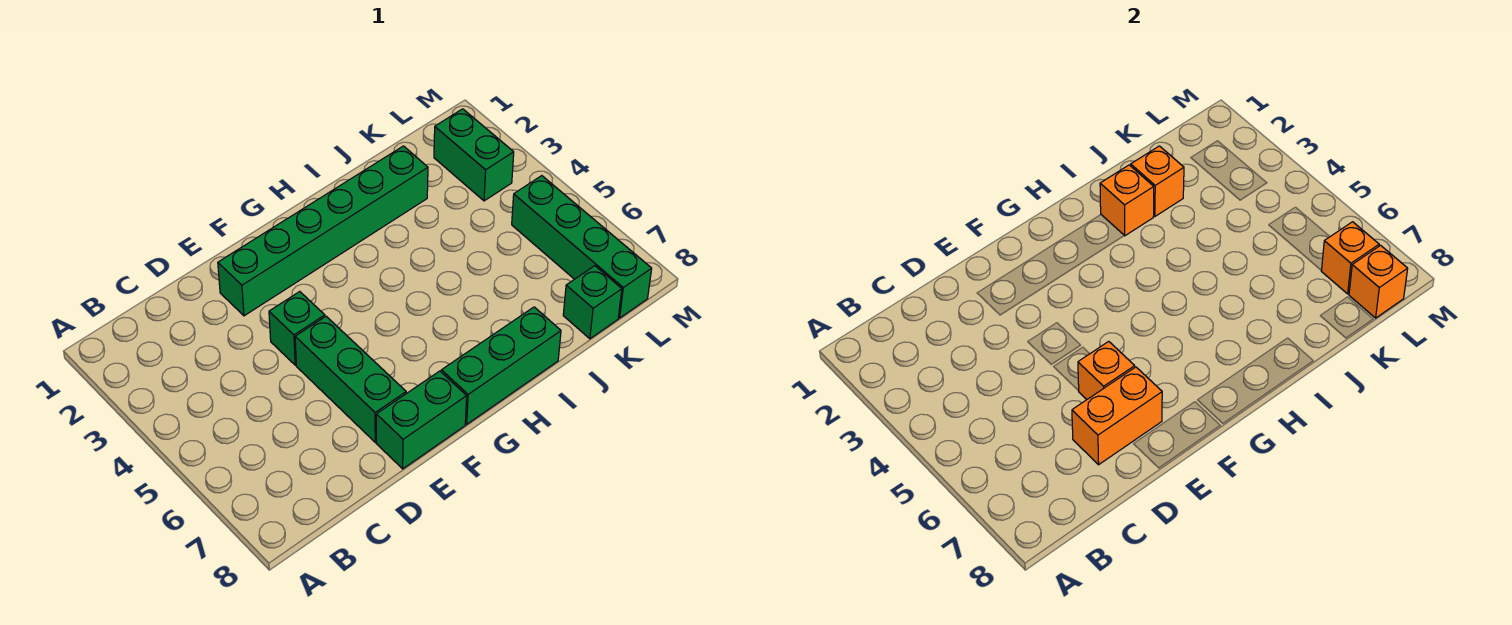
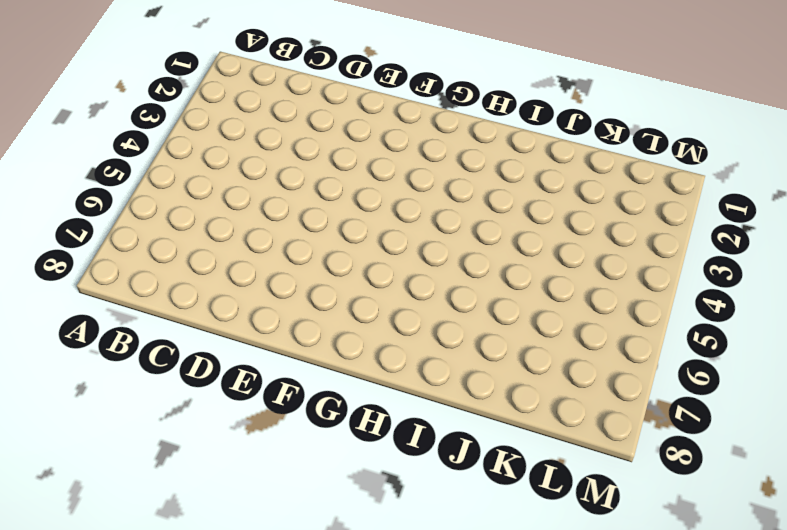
none -> green 1x6 brick [218,146,428,316]
none -> green 1x1 brick [269,292,325,365]
none -> green 1x3 brick [295,316,406,442]

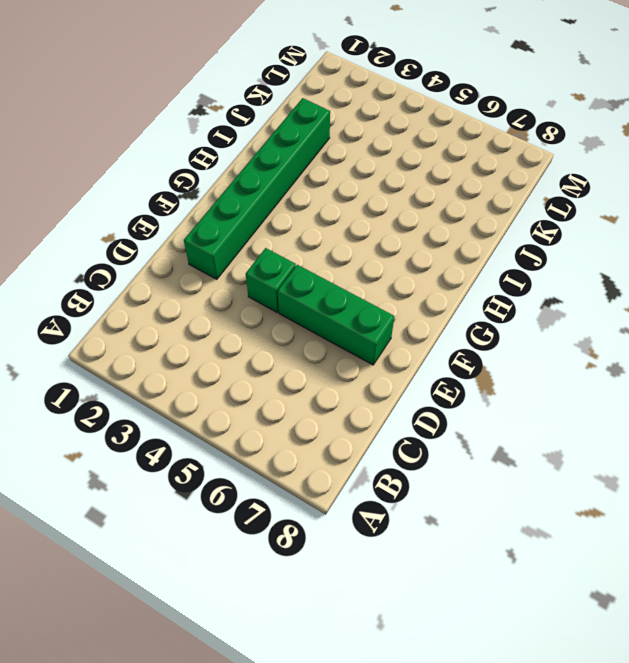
none -> green 1x2 brick [376,371,467,469]
none -> green 1x3 brick [441,307,561,424]
none -> green 1x1 brick [563,266,622,339]

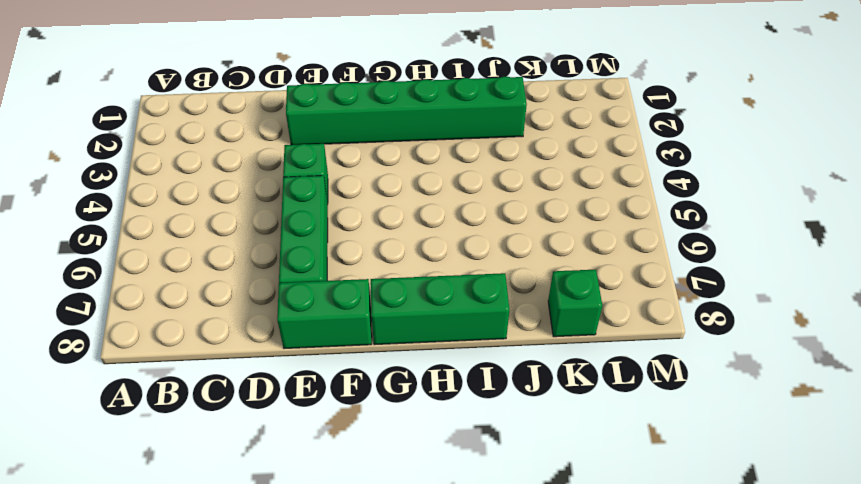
none -> green 1x2 brick [434,109,514,201]
none -> green 1x4 brick [512,176,652,318]
none -> orange 1x2 brick [1072,367,1162,465]

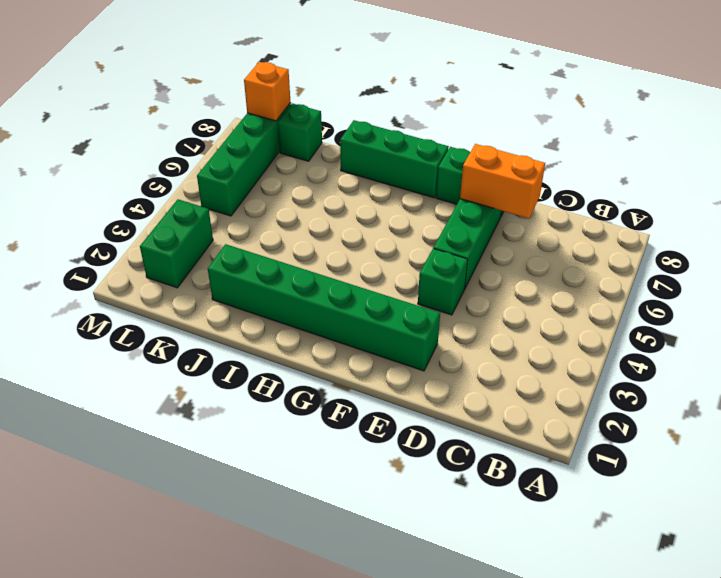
none -> orange 1x1 brick [1078,341,1135,399]
none -> orange 1x1 brick [1100,165,1154,236]
none -> orange 1x1 brick [1131,146,1184,216]

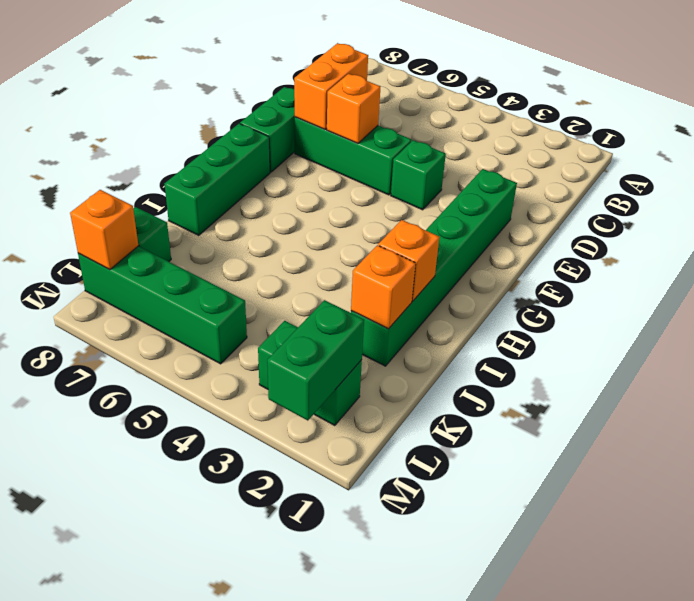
green 1x2 brick [267,300,364,421] -> none
none -> orange 1x1 brick [1321,222,1379,294]

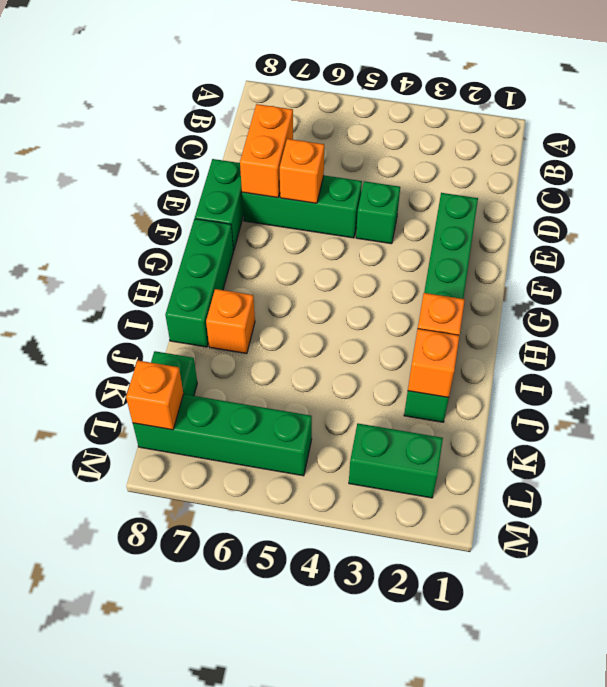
orange 1x1 brick [206,289,255,354] -> orange 1x1 brick moved to [1321,222,1379,294]

